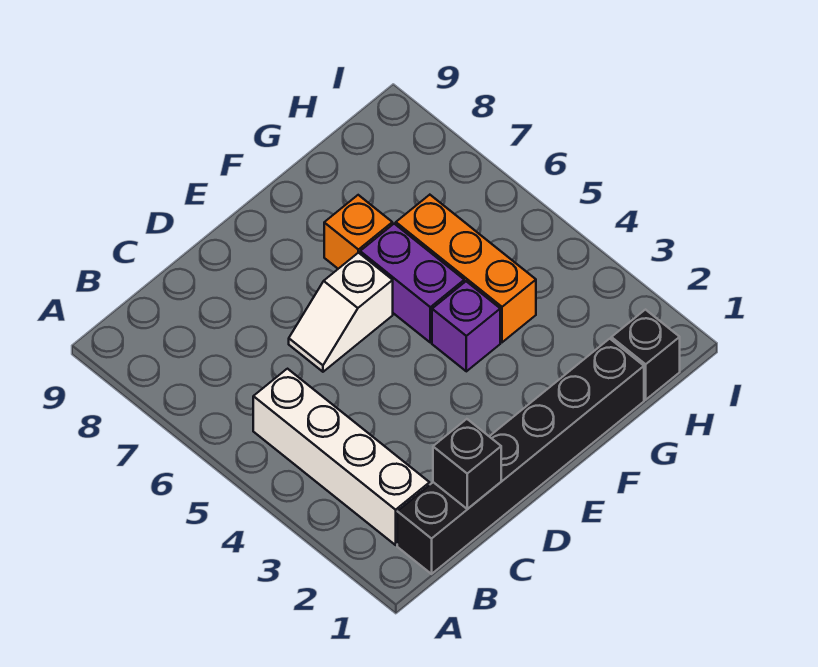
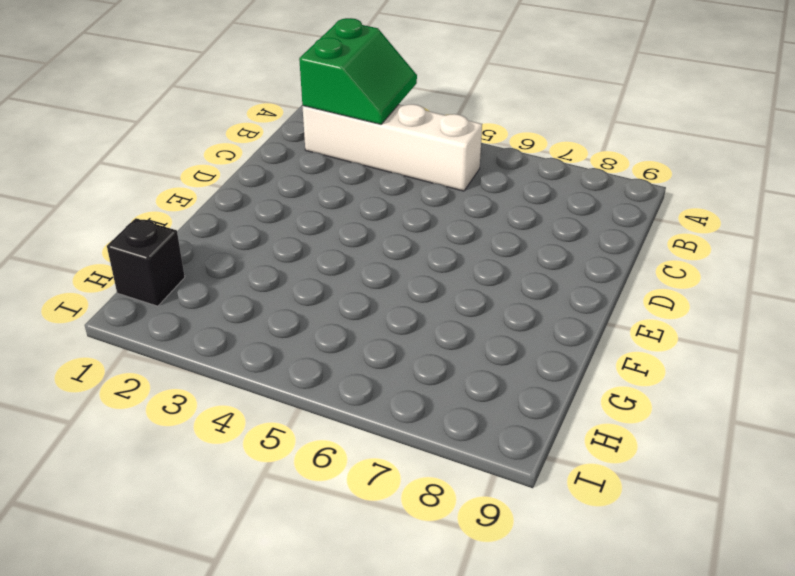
green 2x2 slope [299,18,417,124] -> none
none -> black 1x6 brick [397,339,644,574]
none -> white 1x2 slope [289,253,393,372]

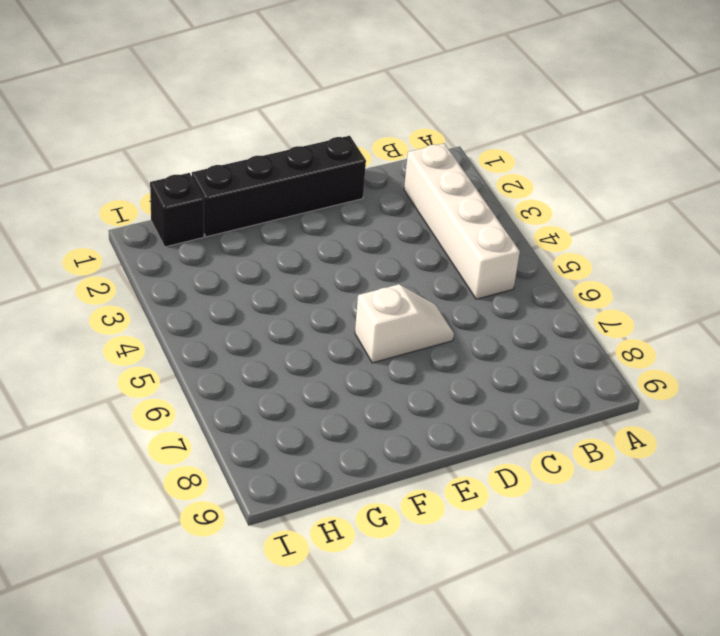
black 1x4 brick [192,136,366,237] -> black 1x6 brick [397,339,644,574]
none -> purple 1x1 brick [432,281,500,371]
none -> purple 1x2 brick [360,224,464,343]

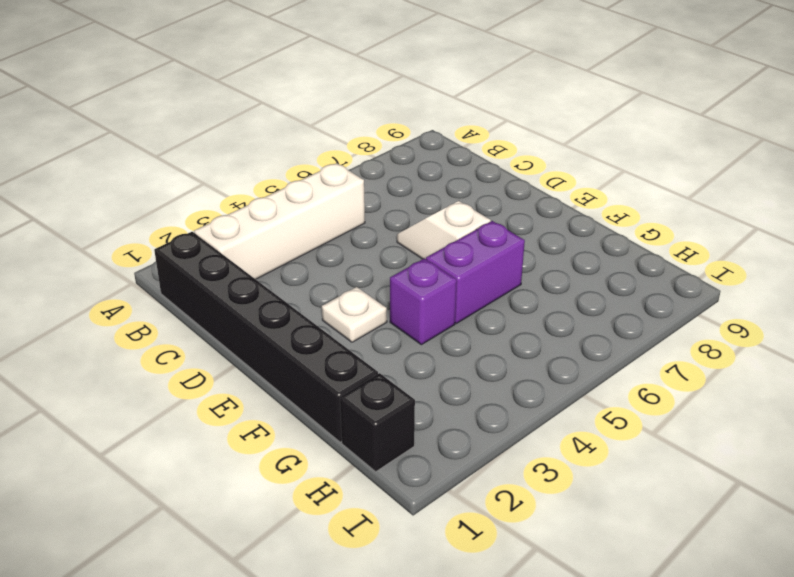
white 1x1 plate [322,287,387,342] -> none
none -> orange 1x1 brick [324,195,392,269]
none -> orange 1x3 brick [396,195,536,342]

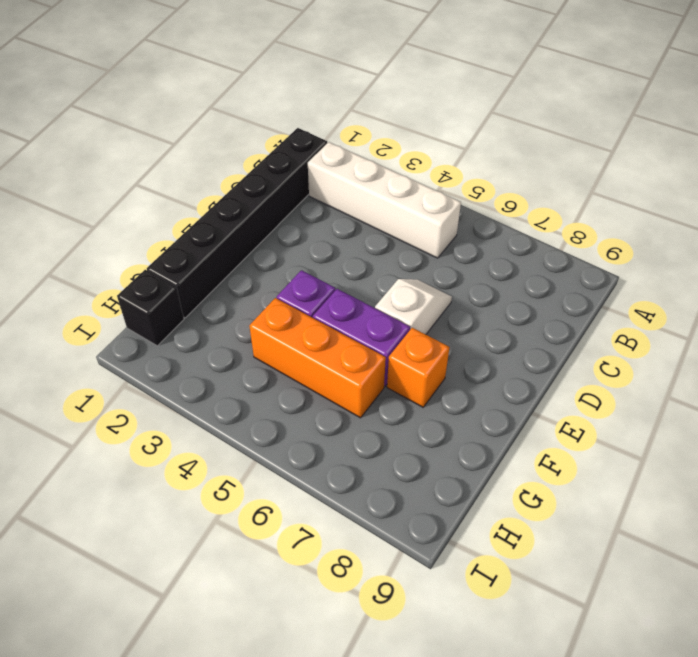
none -> black 1x1 brick [433,419,501,509]

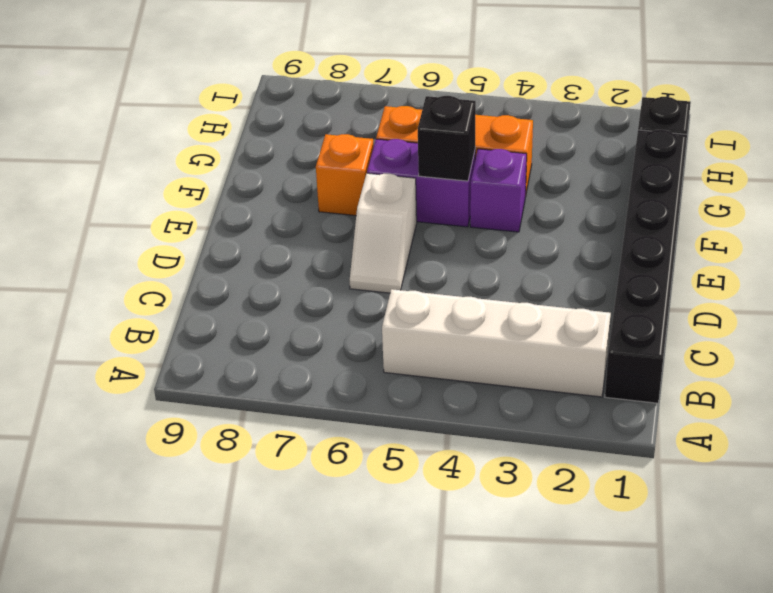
black 1x1 brick [418,96,476,181] -> black 1x1 brick moved to [433,419,501,509]

